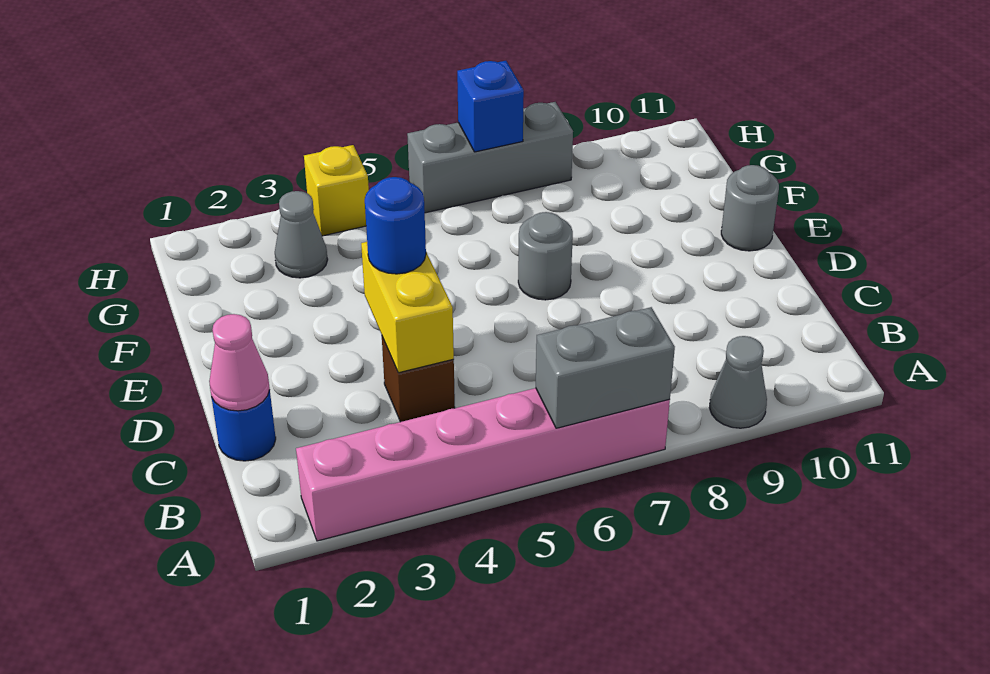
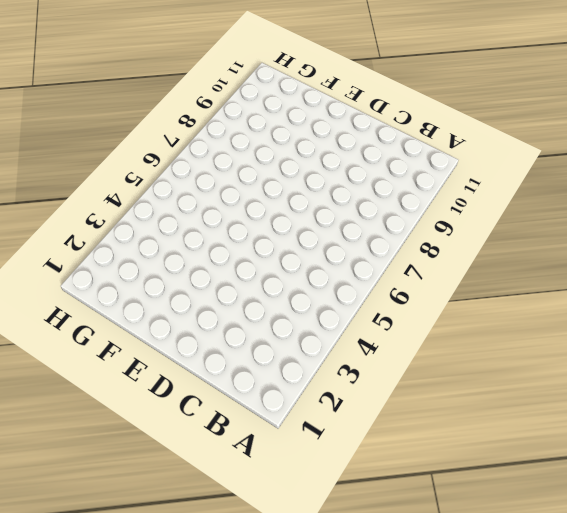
none -> pink 1x6 brick [296,388,670,541]
none -> grey 1x1 cone [709,336,767,428]
none -> blue 1x1 round brick [212,390,276,461]

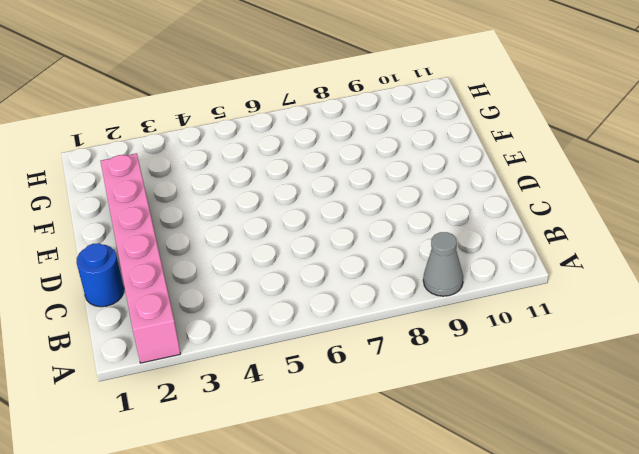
pink 1x6 brick [100,153,181,363] -> pink 1x6 brick turned to [296,388,670,541]
none -> brown 1x1 brick [382,337,455,422]
none -> grey 1x1 round brick [518,212,573,300]
none -> grey 1x1 round brick [721,165,779,251]

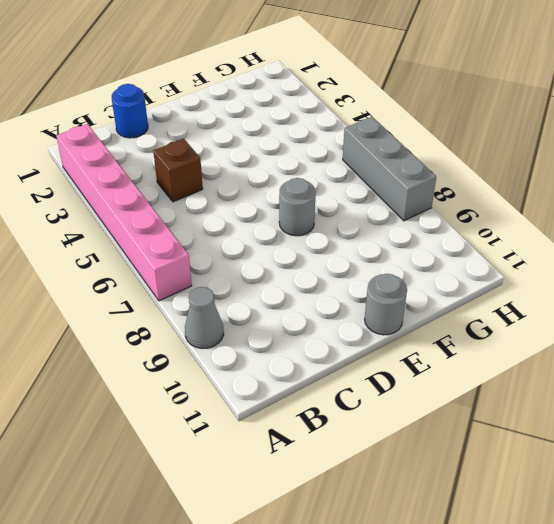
none -> grey 1x1 cone [275,191,328,278]
none -> yellow 1x1 brick [304,145,369,236]
none -> grey 1x2 brick [536,307,675,428]

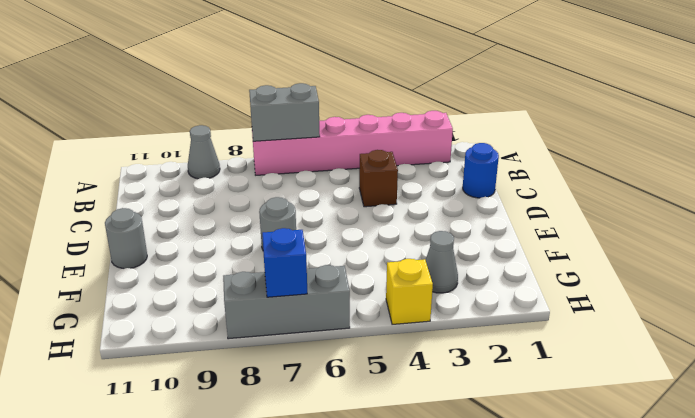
none -> pink 1x1 cone [209,314,270,411]
none -> yellow 1x2 brick [361,242,454,373]
none -> blue 1x1 round brick [365,177,426,274]

